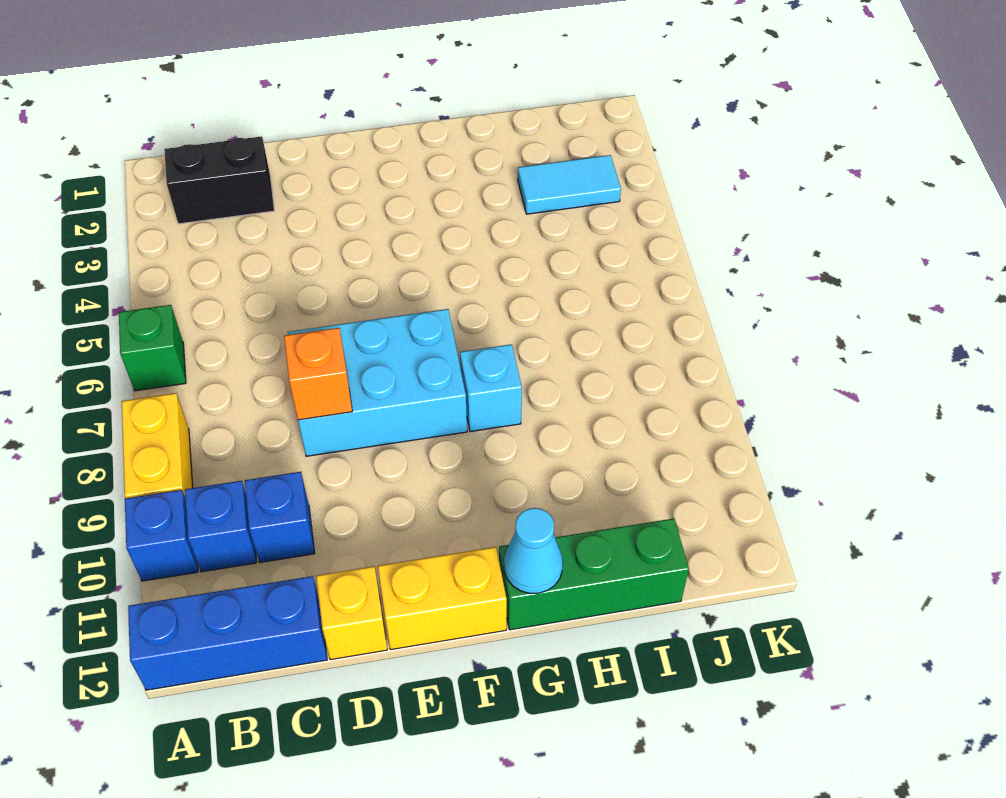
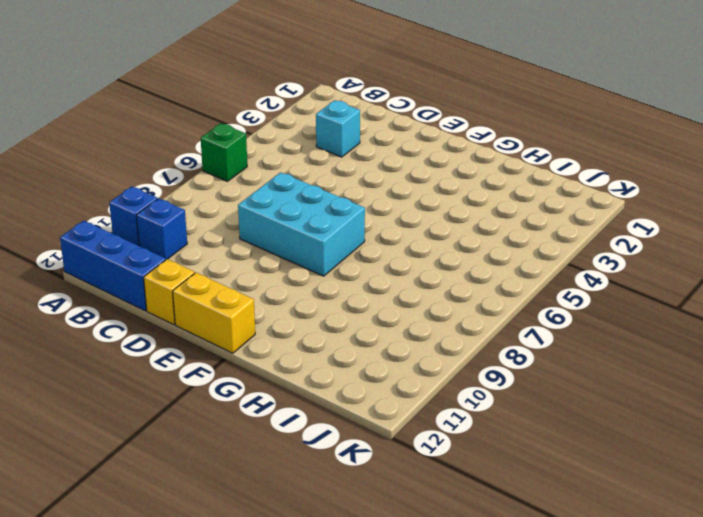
cyan 1x1 brick [316,100,360,157] -> cyan 1x1 brick moved to [460,344,522,432]
none -> yellow 1x2 brick [122,393,193,499]
none -> black 1x2 brick [164,136,274,224]
none -> blue 1x1 brick [245,472,315,562]

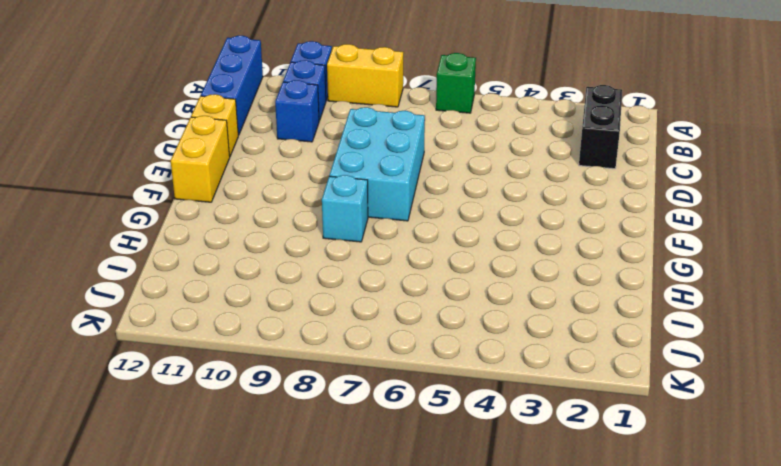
none -> green 1x3 brick [499,518,689,630]
none -> cyan 1x2 tile [518,155,621,214]
none -> orange 1x1 brick [284,328,352,420]

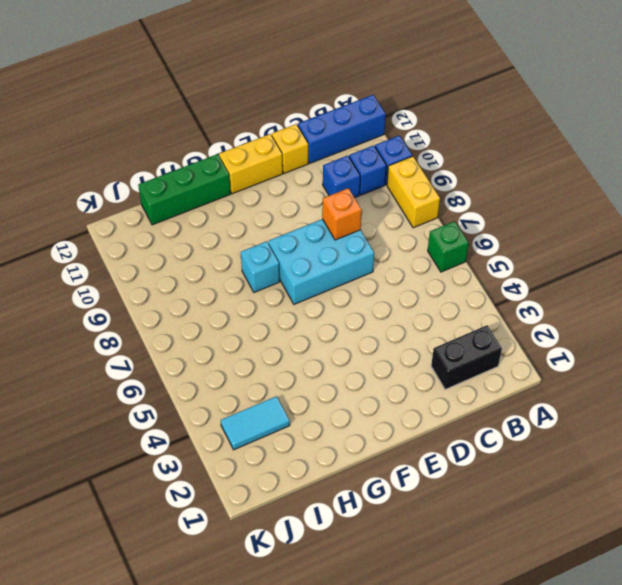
none -> cyan 1x1 cone [504,508,563,593]

